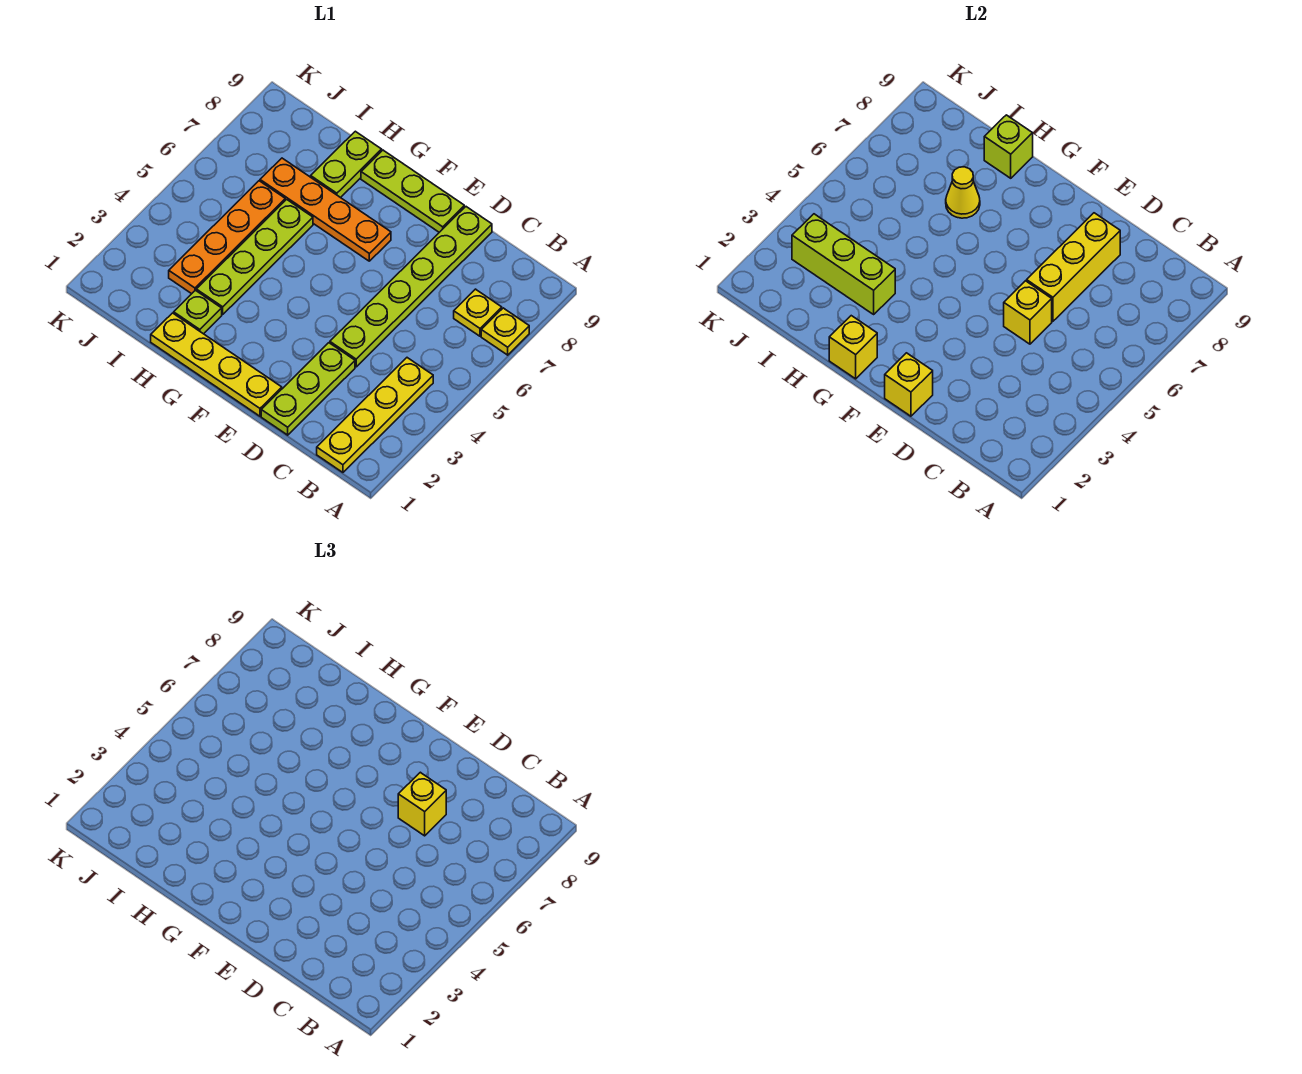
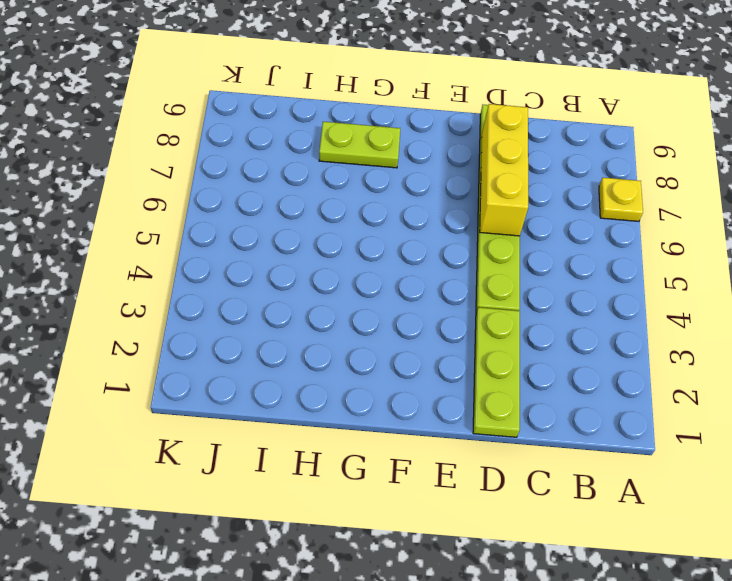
lime 1x2 plate [319,122,400,168] -> lime 1x2 plate turned to [311,131,382,198]
none -> yellow 1x4 plate [317,358,433,472]
none -> yellow 1x1 plate [454,289,502,336]
none -> yellow 1x4 plate [151,313,282,416]

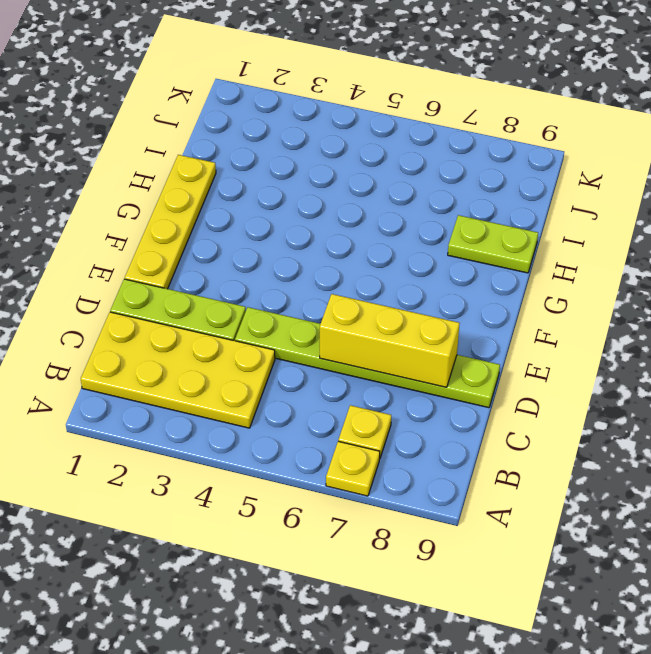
yellow 2x4 plate [81,312,275,428] -> yellow 1x4 plate [317,358,433,472]
none -> lime 1x3 plate [361,150,464,232]
none -> orange 1x4 plate [260,158,391,261]
none -> lime 1x1 plate [174,290,222,334]

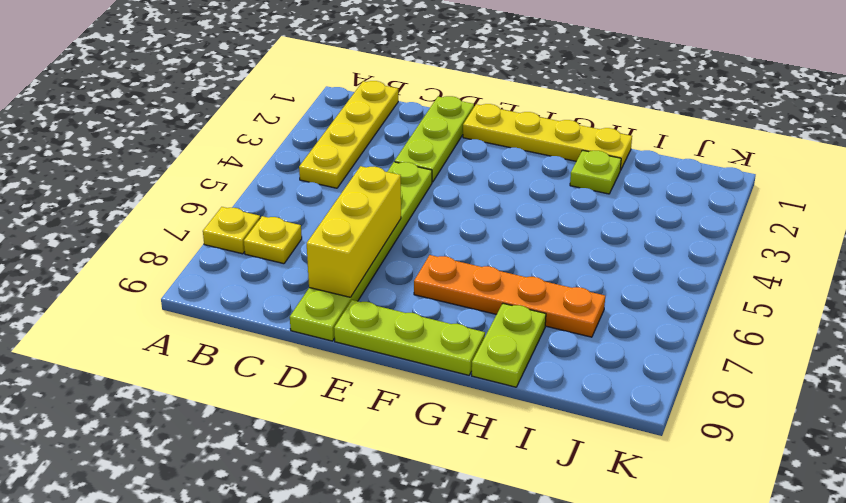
none -> lime 1x4 plate [196,200,313,314]
none -> orange 1x4 plate [169,181,285,294]
none -> yellow 1x1 brick [1004,281,1052,344]

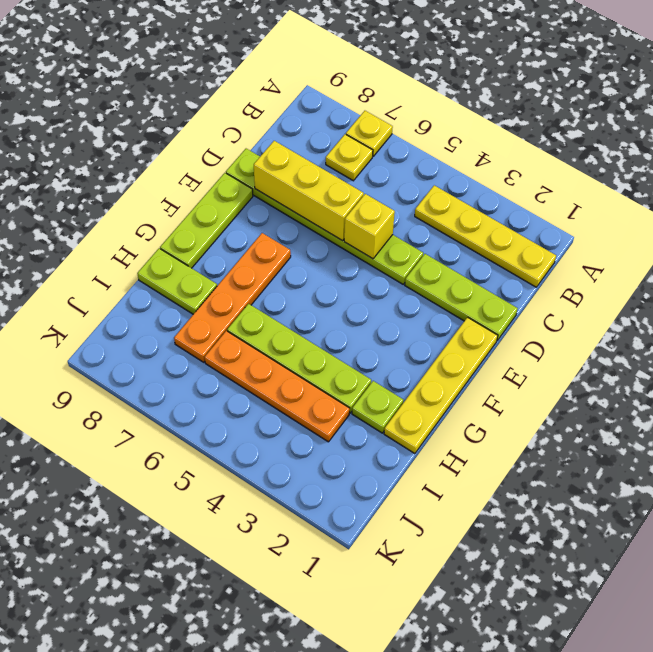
none -> yellow 1x1 brick [885,353,933,416]
none -> yellow 1x1 brick [829,316,877,379]
none -> lime 1x3 brick [792,214,895,314]

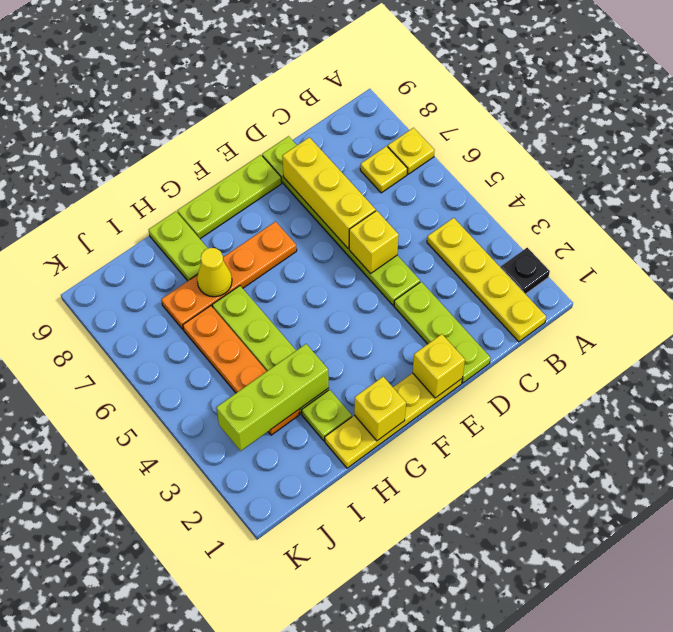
black 1x1 plate [501,248,550,294] -> none
none -> lime 1x1 brick [984,115,1033,178]
none -> yellow 1x1 brick [398,772,446,836]

